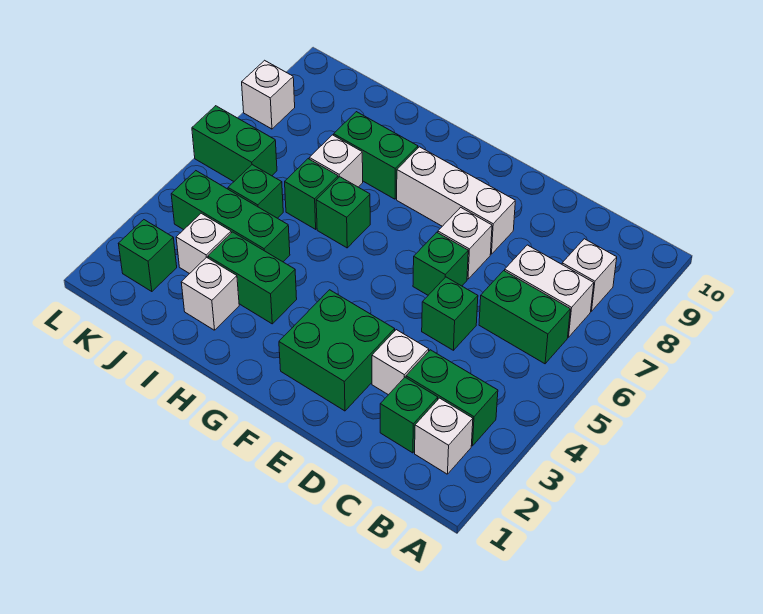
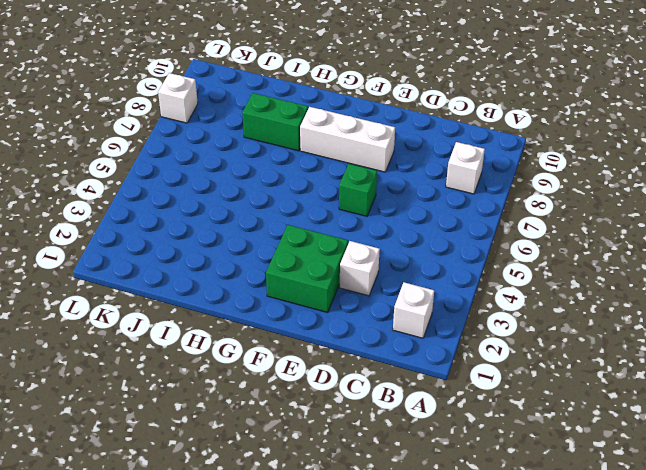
none -> green 1x2 brick [406,350,498,446]
none -> green 1x2 brick [479,271,570,364]
none -> white 1x2 brick [505,245,594,337]

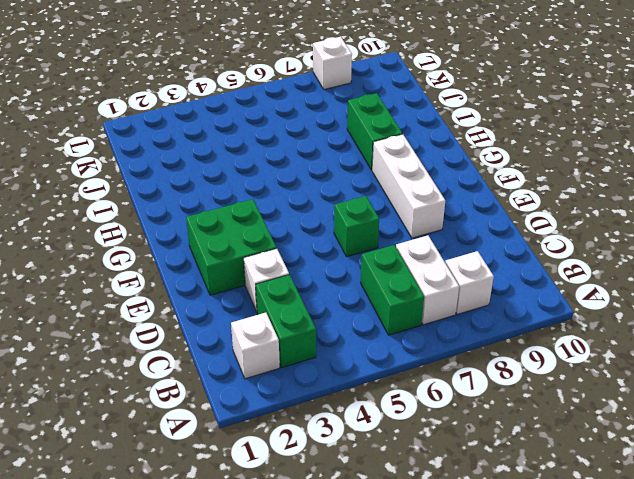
none -> green 1x1 brick [380,377,438,453]
none -> green 1x1 brick [422,277,478,350]
none -> white 1x1 brick [438,207,492,279]

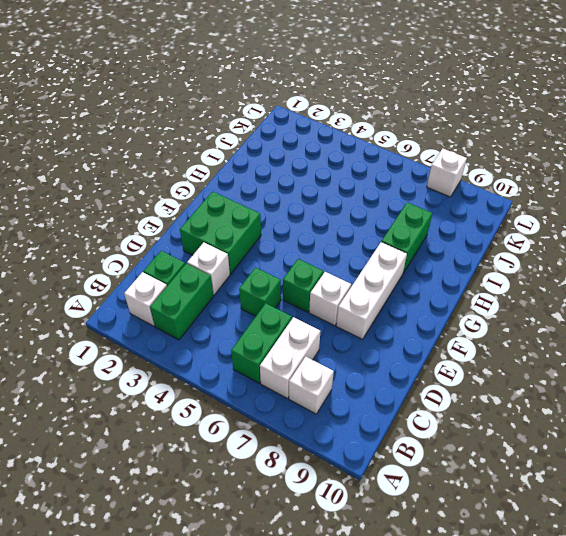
none -> green 1x2 brick [208,232,297,324]
none -> green 1x1 brick [316,177,370,248]
none -> white 1x1 brick [181,257,239,330]

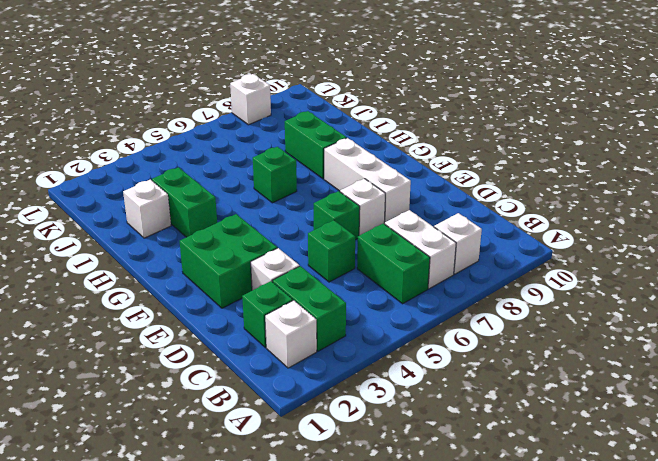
none -> green 1x3 brick [171,171,290,262]
none -> green 1x1 brick [285,159,338,229]
none -> white 1x1 brick [309,135,363,187]

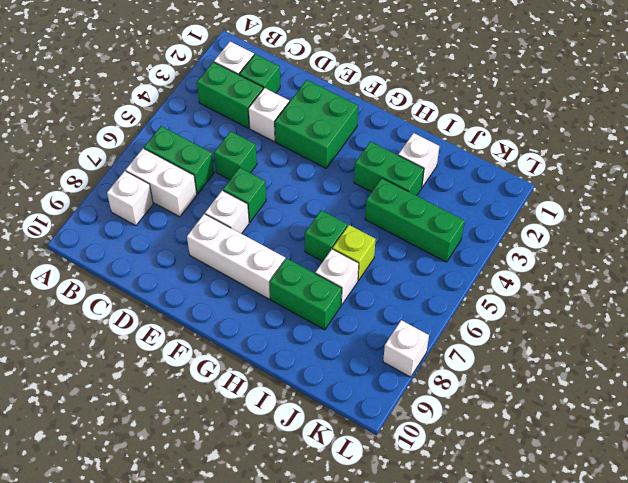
lime 1x1 brick [333,225,376,280] -> green 1x1 brick [285,159,338,229]
none -> white 1x1 brick [176,213,231,274]
none -> green 1x1 brick [228,165,283,218]
none -> green 1x1 brick [118,220,177,292]

